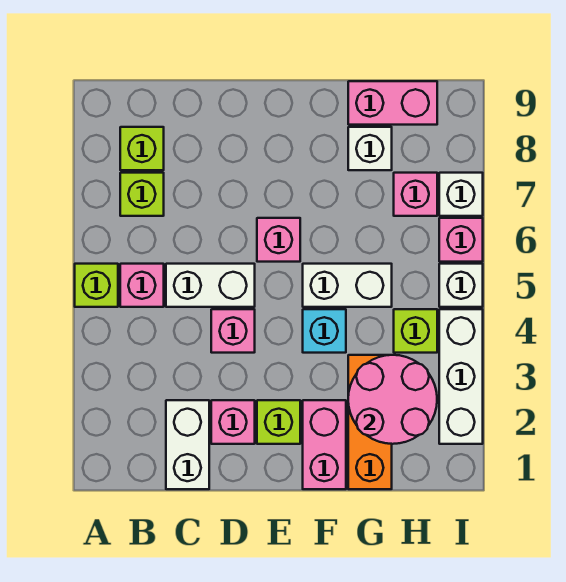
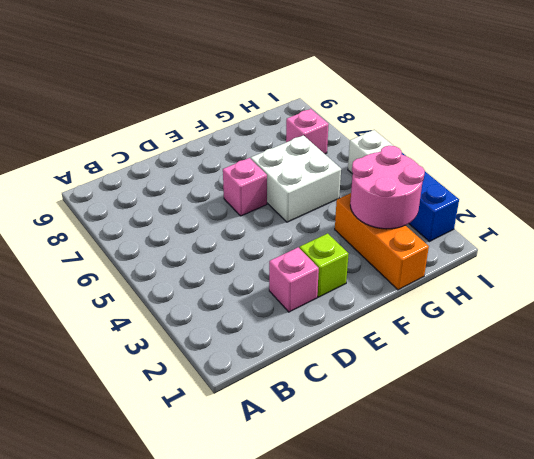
white 2x2 brick [251,135,341,222] -> white 1x2 brick [303,264,392,307]
blue 1x3 brick [402,153,459,242] -> white 1x3 brick [439,309,483,444]
none -> lime 1x1 brick [75,264,118,307]
none -> pink 1x1 brick [120,264,164,307]
none -> lime 1x1 brick [120,173,164,216]

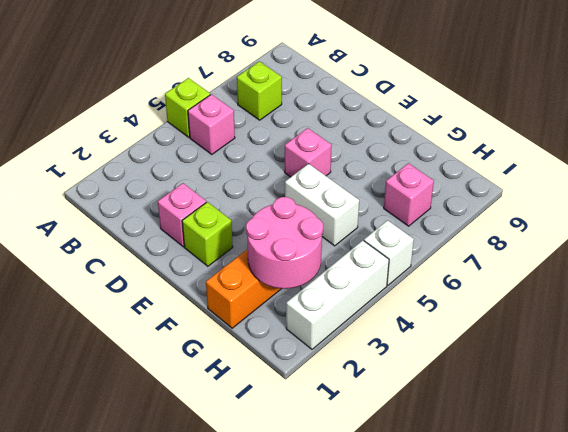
none -> lime 1x1 brick [120,127,164,170]
none -> white 1x2 brick [166,400,209,489]
none -> white 1x2 brick [166,264,255,307]

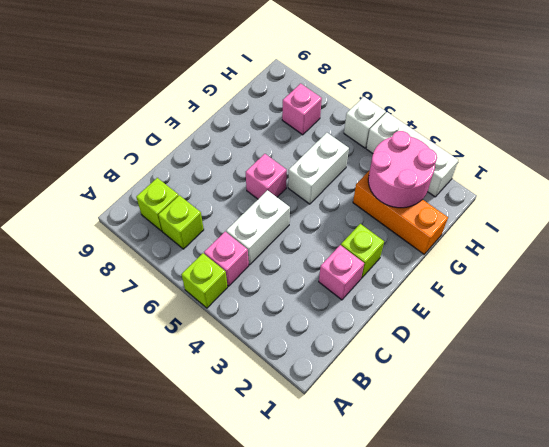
none -> white 1x2 brick [166,400,209,489]
none -> pink 1x1 brick [211,309,255,353]
none -> pink 1x2 brick [303,400,346,489]

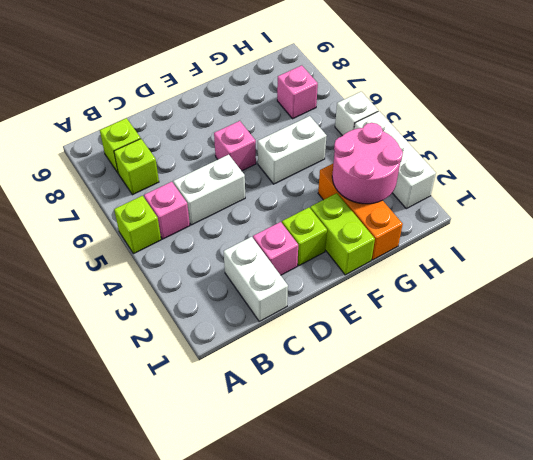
lime 1x2 brick [310,193,375,275] -> pink 1x2 brick [303,400,346,489]
none -> pink 1x1 brick [211,309,255,353]
none -> cyan 1x1 brick [303,309,346,353]
none -> white 1x1 brick [348,127,392,170]

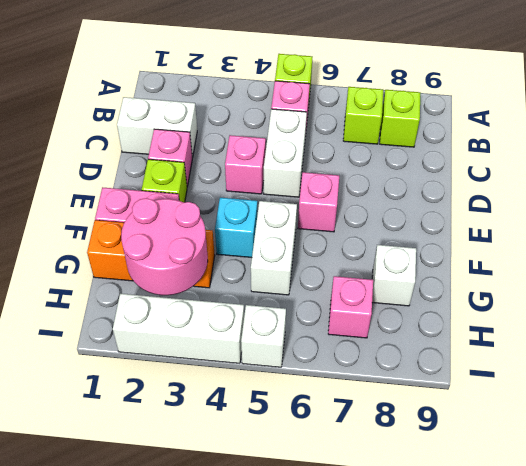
none -> pink 1x2 brick [348,81,437,125]
none -> lime 1x1 brick [394,309,437,353]
none -> pink 1x1 brick [439,218,483,262]

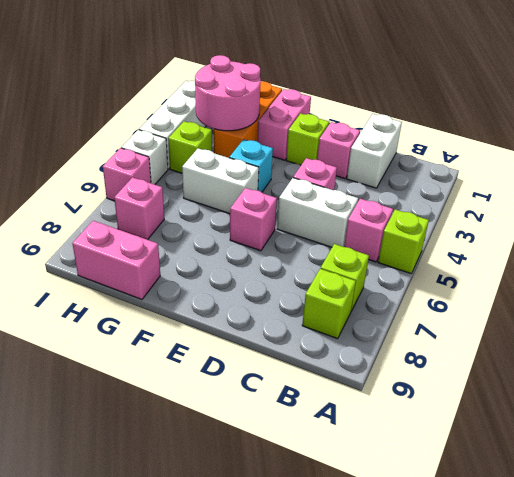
none -> white 1x1 brick [348,127,392,170]
none -> white 1x1 brick [439,173,483,216]

